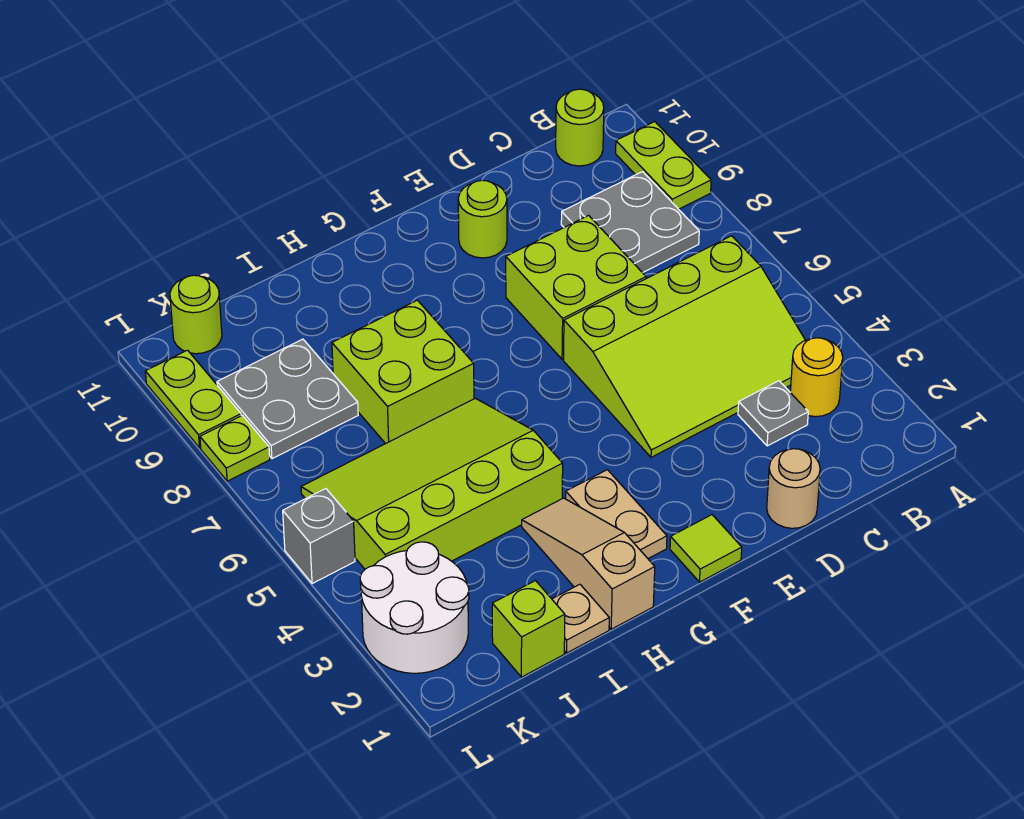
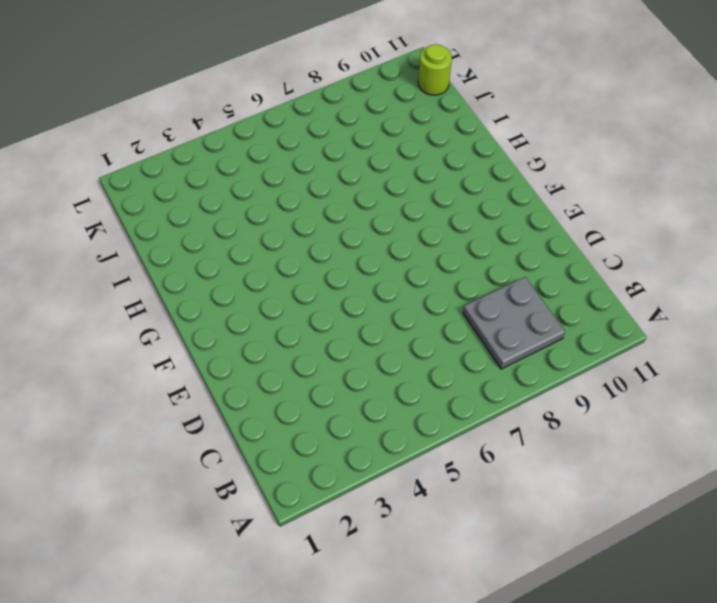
none -> lime 1x2 plate [616,122,711,209]
none -> yellow 1x1 round brick [790,338,843,417]
none -> lime 3x4 slope [564,236,805,457]

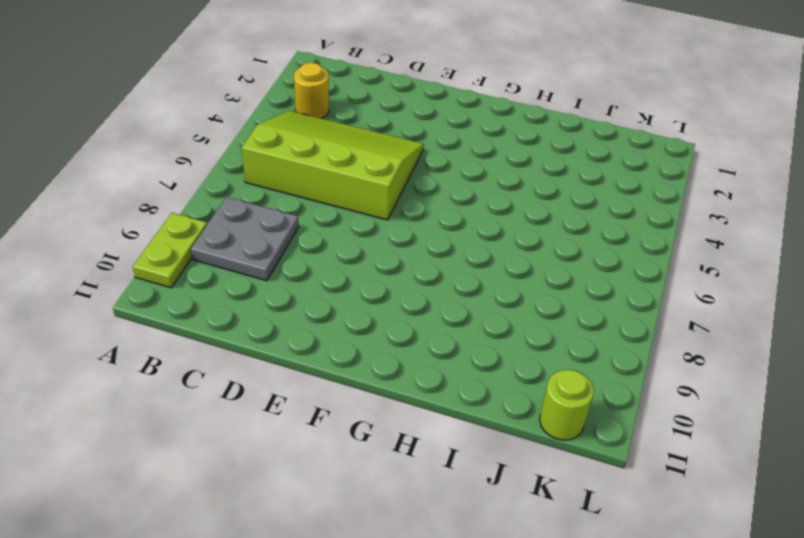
none -> lime 1x1 round brick [556,89,604,166]
none -> grey 1x1 plate [738,381,808,446]
none -> tan 1x1 round brick [767,449,820,528]

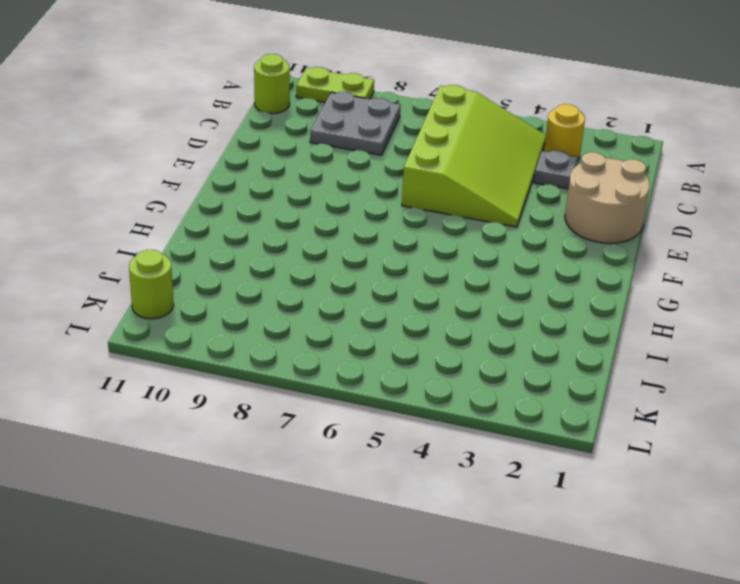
tan 2x2 round brick [565,152,650,243] -> tan 1x1 round brick [767,449,820,528]
none -> lime 2x2 brick [506,215,646,359]
none -> lime 1x1 round brick [458,180,507,258]
none -> lime 1x1 tile [670,515,742,582]

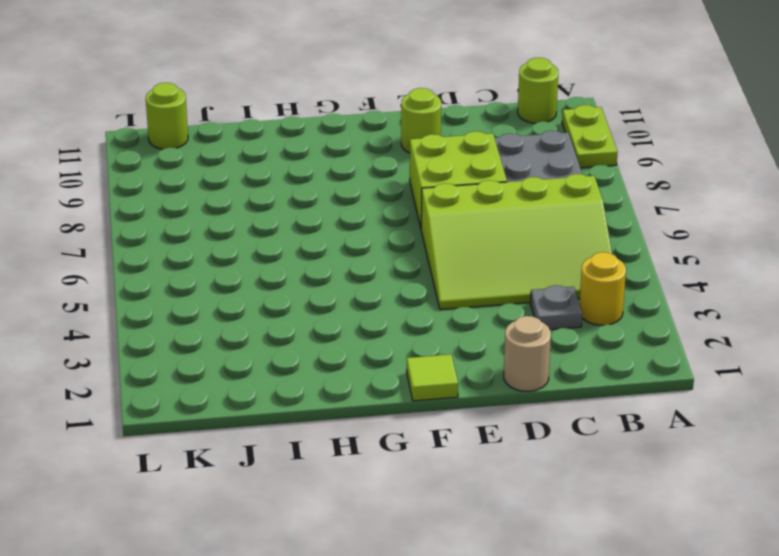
none -> tan 1x2 plate [566,470,667,558]
none -> tan 1x3 slope [522,498,655,629]
none -> lime 3x4 slope [301,398,563,569]

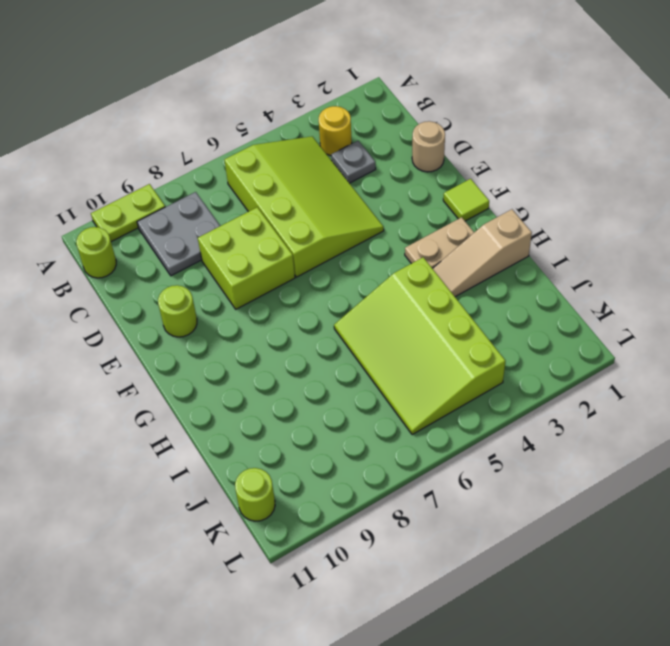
none -> lime 2x2 brick [332,300,474,444]
none -> tan 1x1 plate [552,584,609,653]
none -> lime 1x1 brick [492,581,565,677]

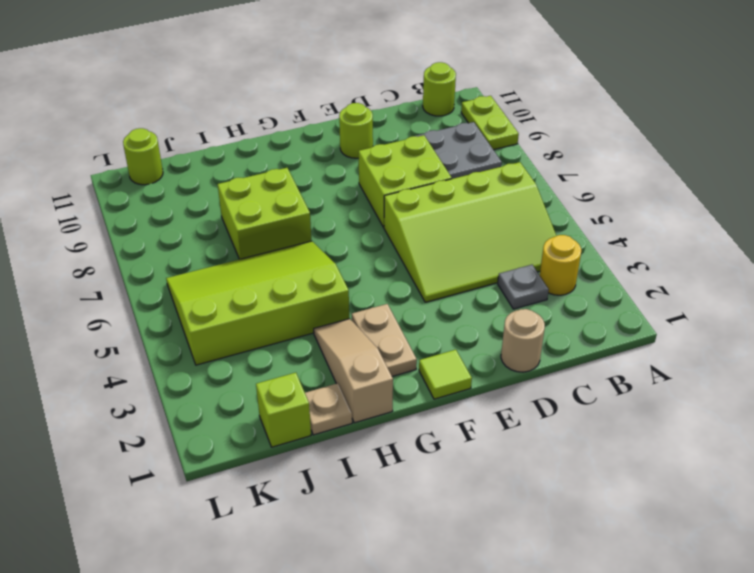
none -> grey 2x2 plate [217,339,358,459]
none -> white 2x2 round brick [360,542,469,673]
none -> grey 1x1 brick [283,489,355,584]

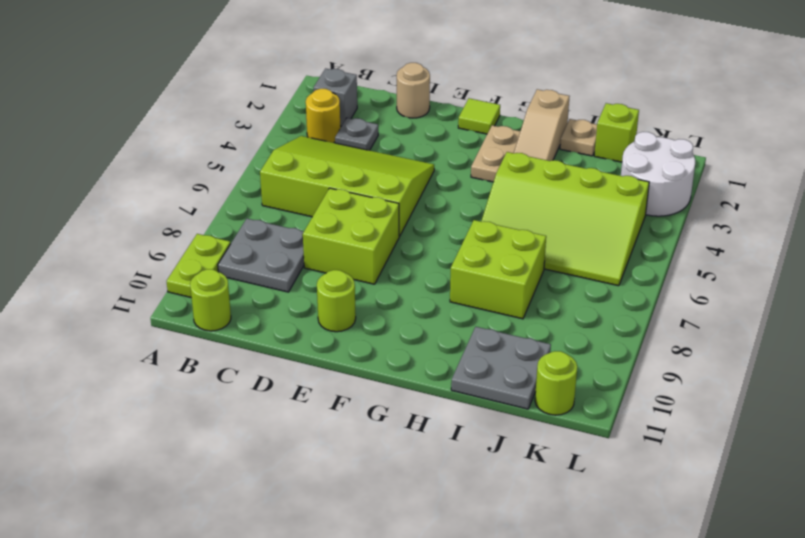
grey 1x1 brick [314,69,357,126] -> grey 1x1 brick moved to [283,489,355,584]
grey 2x2 plate [451,327,551,409] -> grey 2x2 plate moved to [217,339,358,459]
none -> lime 1x1 plate [200,415,270,481]
none -> lime 1x2 plate [145,350,241,448]

